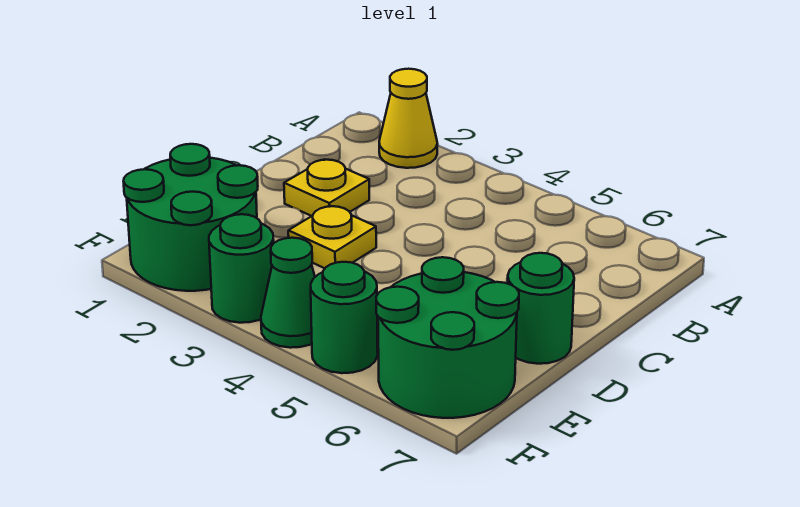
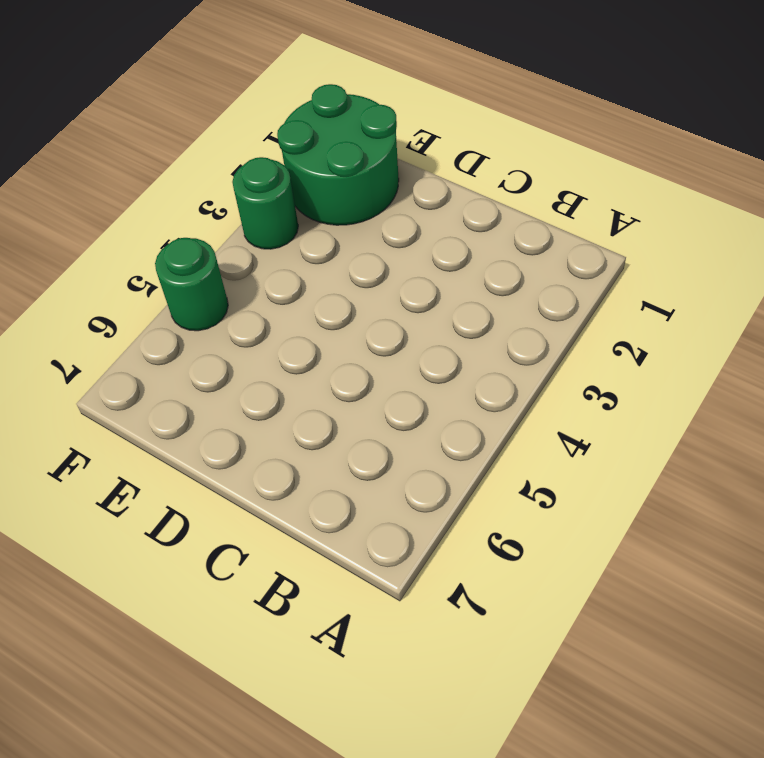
none -> yellow 1x1 cone [379,69,438,168]
none -> yellow 1x1 plate [284,159,369,216]

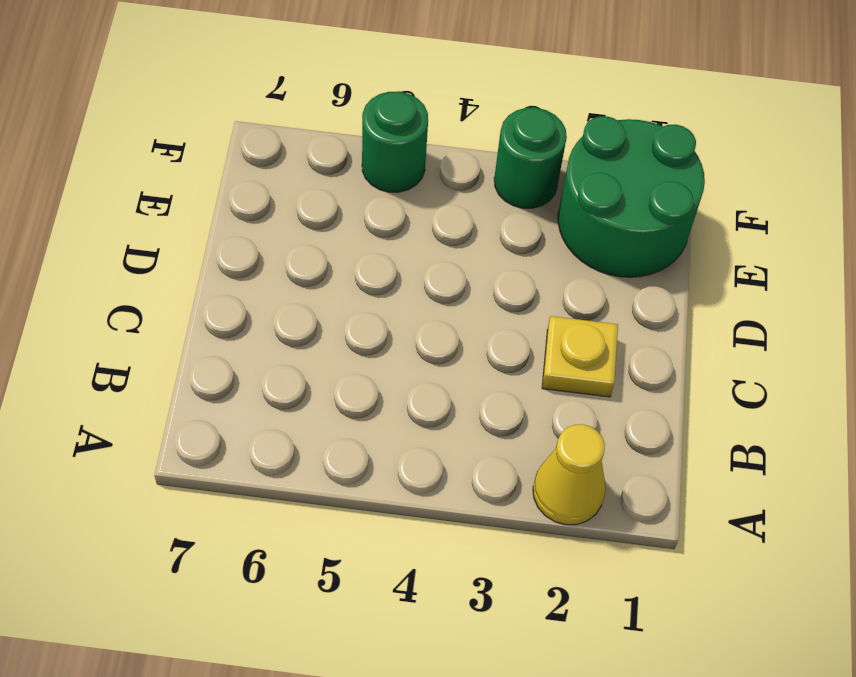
none -> yellow 1x1 plate [288,205,376,268]
none -> green 1x1 round brick [508,253,574,364]

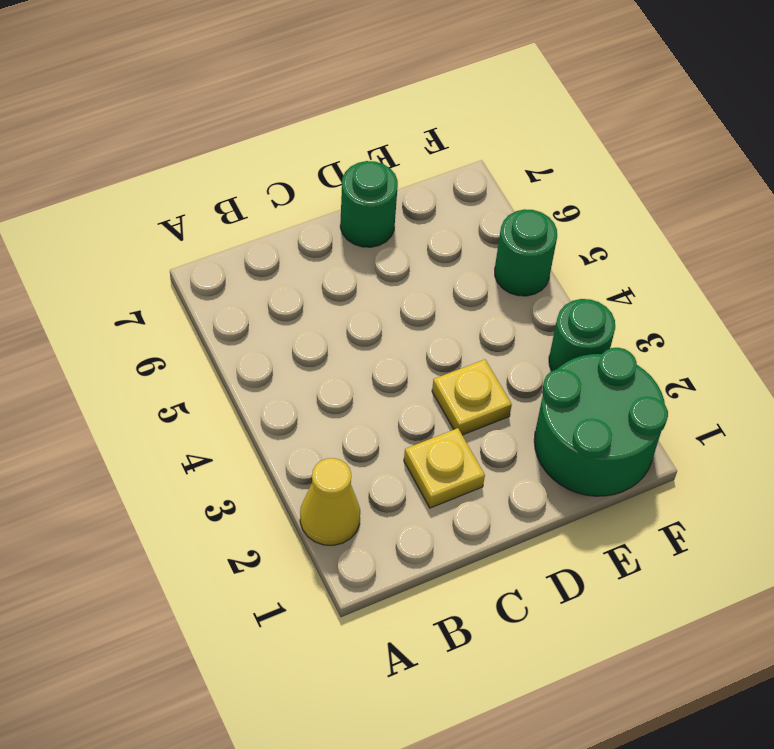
none -> green 2x2 round brick [376,257,519,418]
none -> green 1x1 cone [261,238,315,348]

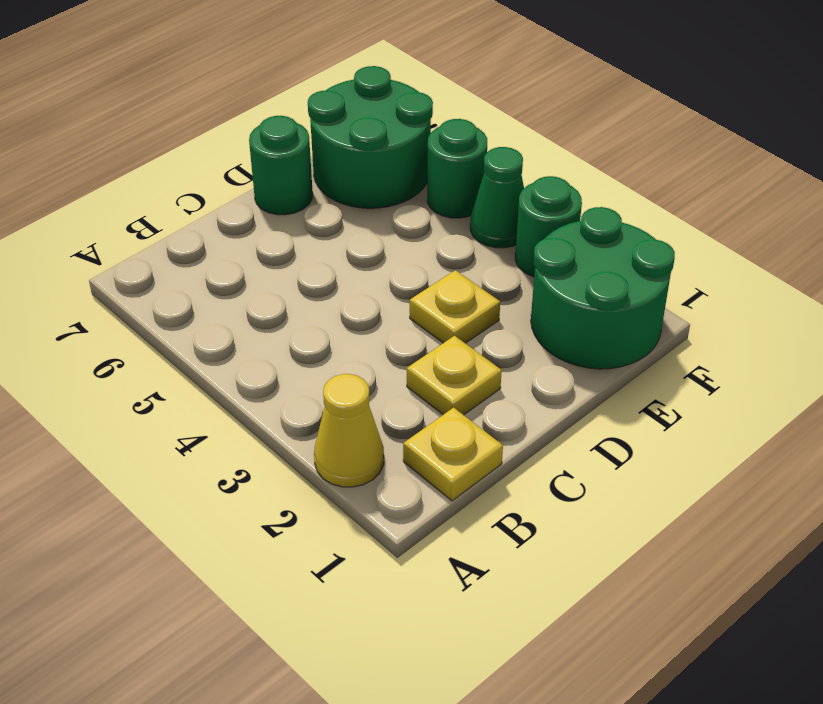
yellow 1x1 plate [403,407,503,501] -> none

